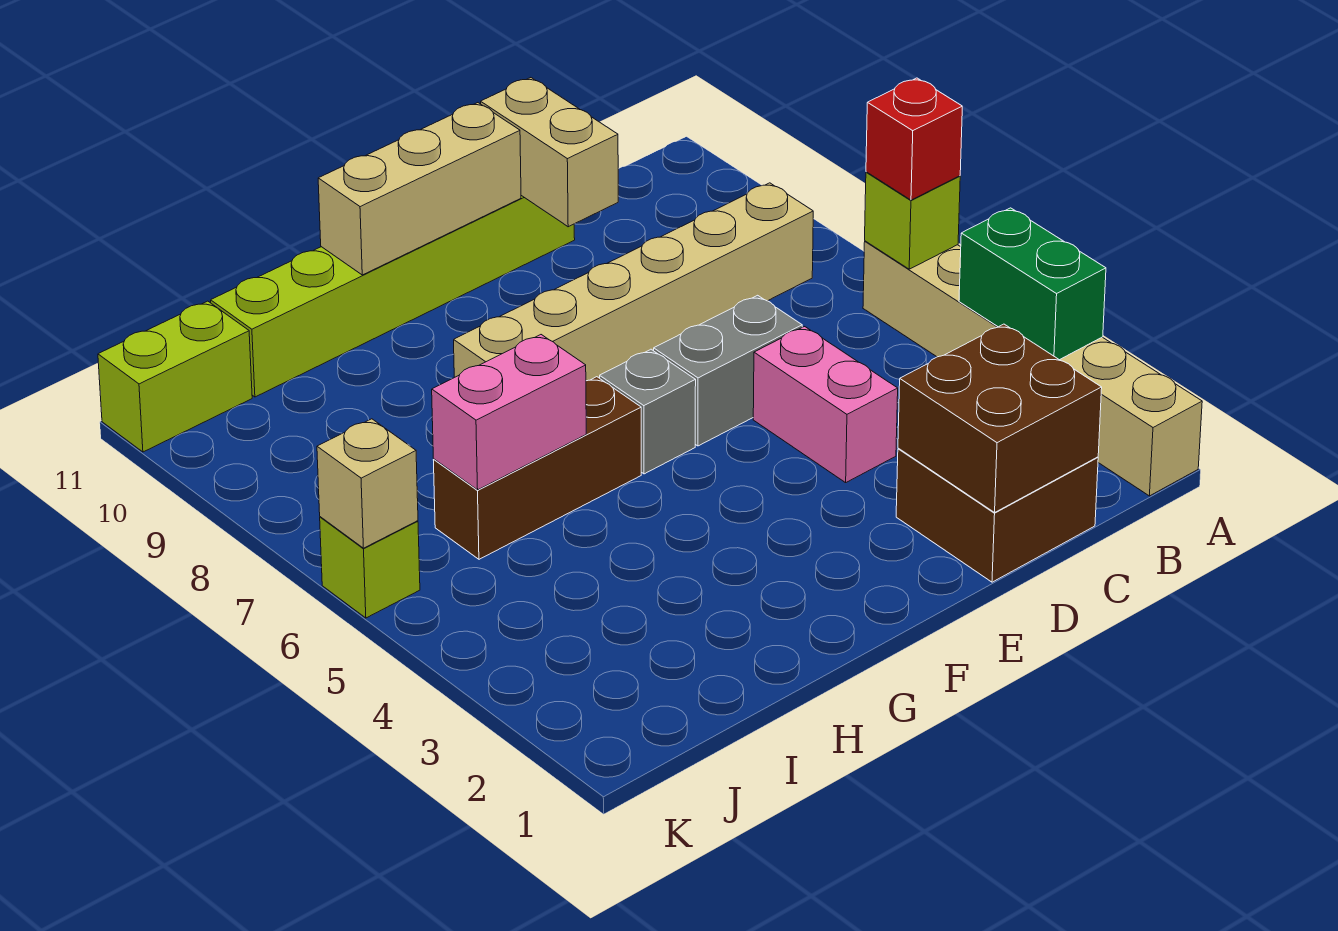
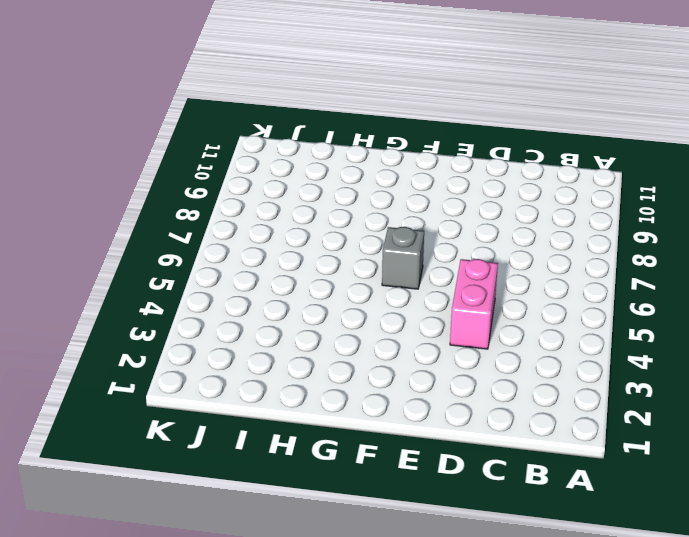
none -> tan 1x6 brick [863,241,1202,496]
none -> tan 1x6 brick [454,183,813,381]
none -> brown 2x2 brick [896,448,1098,582]

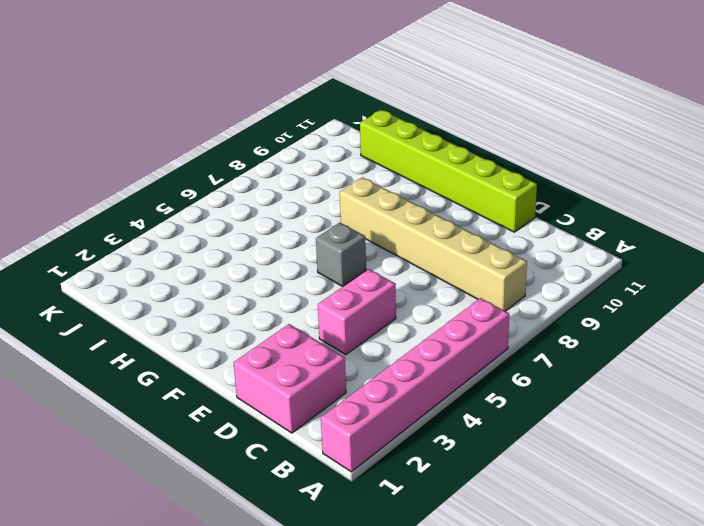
pink 1x6 brick [321,298,509,472] -> tan 1x6 brick [863,241,1202,496]
pink 2x2 brick [234,324,346,433] -> brown 2x2 brick [896,448,1098,582]
none -> grey 1x2 brick [654,295,802,446]
none -> brown 1x3 brick [434,377,641,559]
none -> lime 1x2 brick [98,301,252,452]

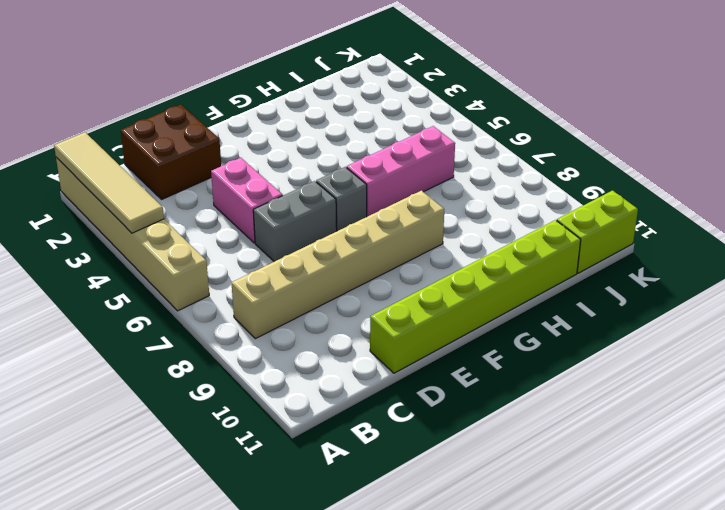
tan 1x4 tile [54,132,164,233] -> green 1x2 brick [959,208,1106,360]
pink 1x3 brick [347,126,455,217] -> brown 1x3 brick [434,377,641,559]
none -> lime 1x1 brick [320,517,420,618]
none -> lime 1x1 brick [865,172,960,269]
none -> brown 2x2 brick [898,324,1102,512]

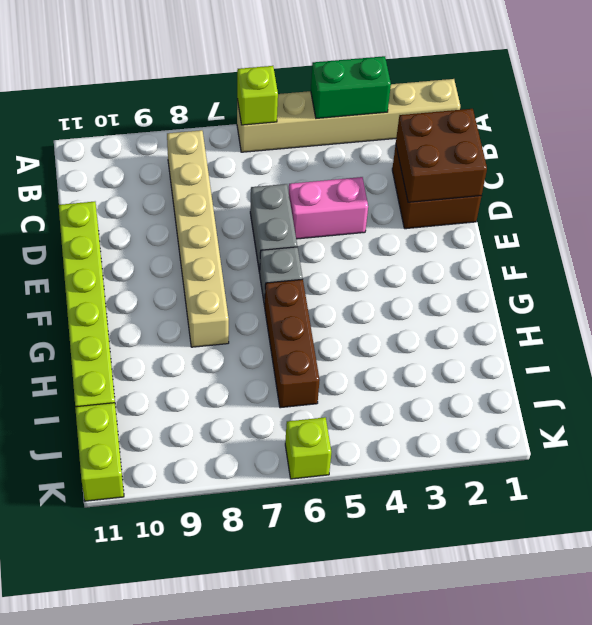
none -> tan 1x2 brick [481,78,618,227]
none -> tan 1x3 brick [318,103,521,275]
none -> pink 1x2 brick [432,335,586,490]

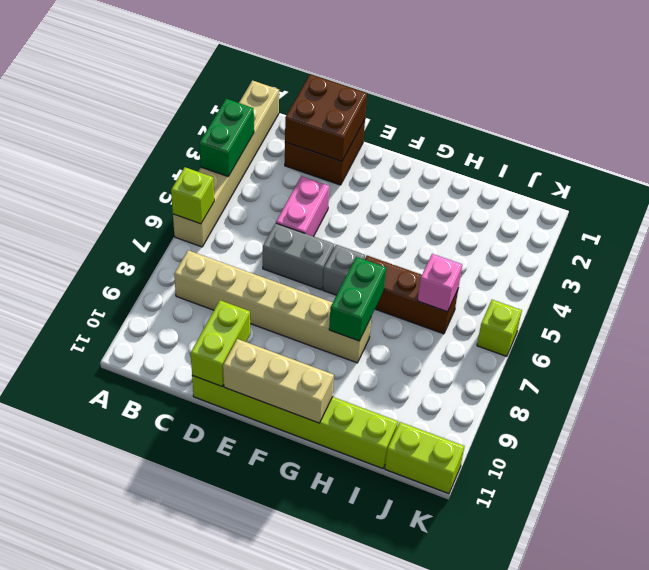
lime 1x2 brick [191,300,250,386] -> tan 1x2 brick [481,78,618,227]
green 1x2 brick [329,257,386,341] -> none
pink 1x1 brick [418,254,462,312] -> pink 1x2 brick [432,335,586,490]
none -> tan 1x1 brick [317,419,418,548]
none -> red 1x1 brick [866,78,962,200]

